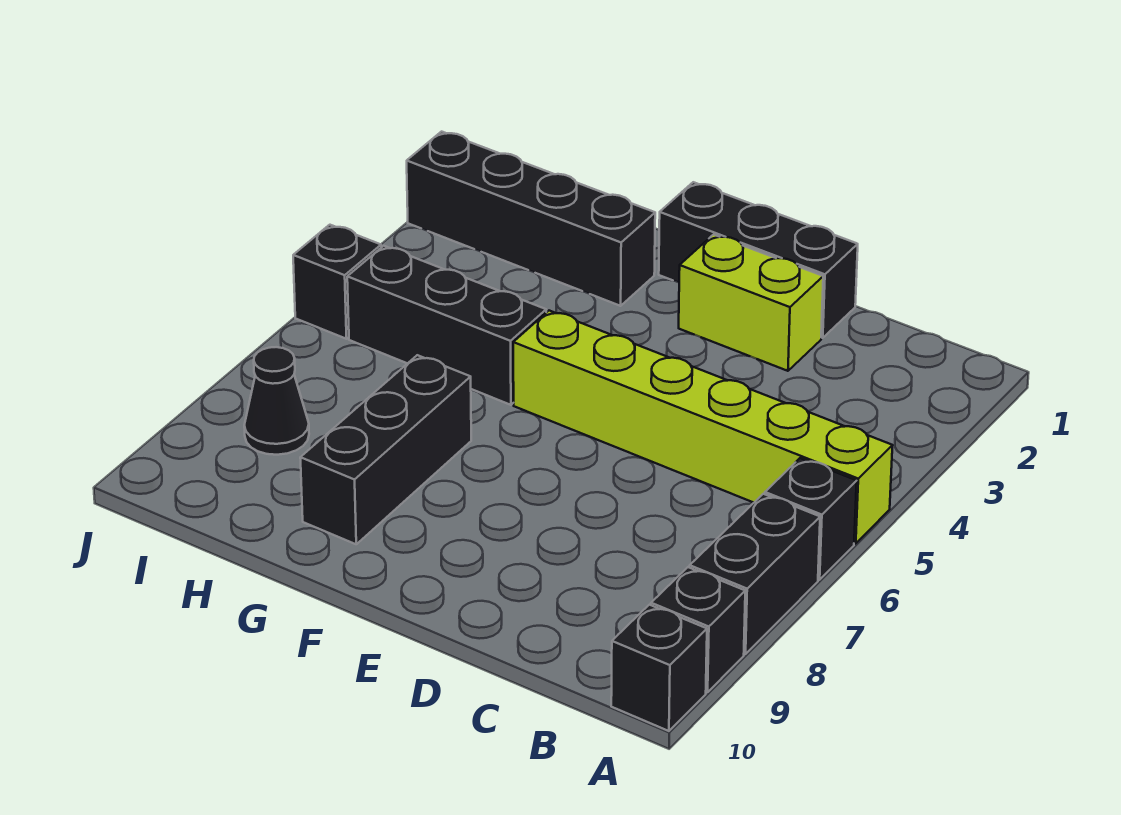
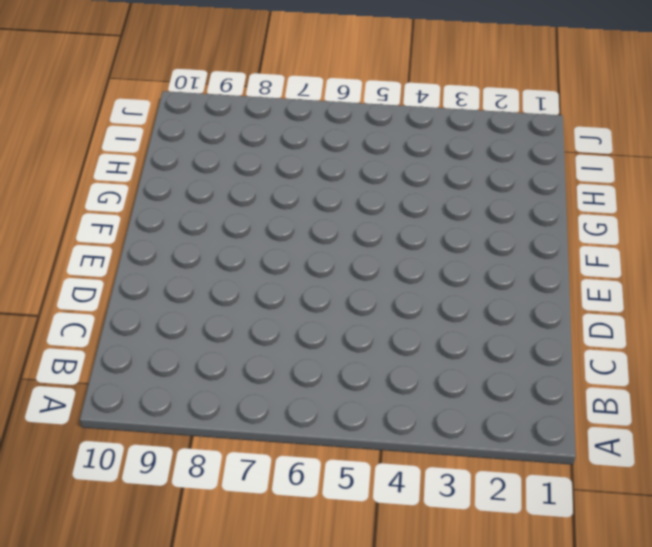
none -> lime 1x6 brick [513,311,893,543]
none -> black 1x1 brick [765,458,857,580]
none -> black 1x2 brick [690,494,820,654]

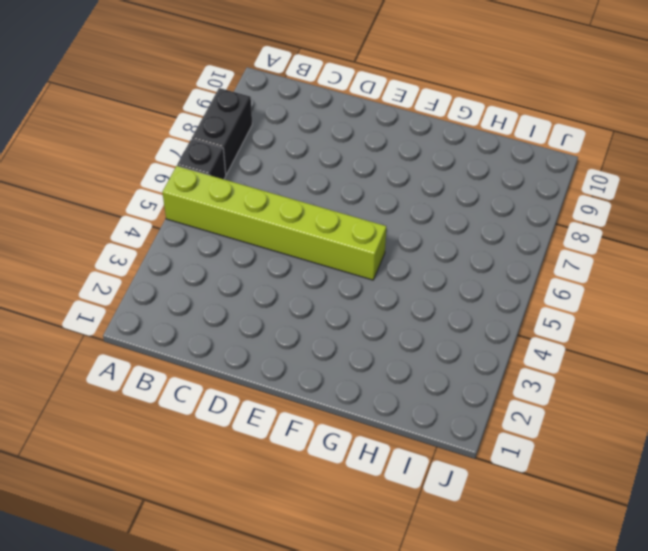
none -> black 1x1 brick [651,567,745,692]
none -> black 1x1 brick [611,605,707,731]
none -> black 1x3 brick [659,182,858,338]

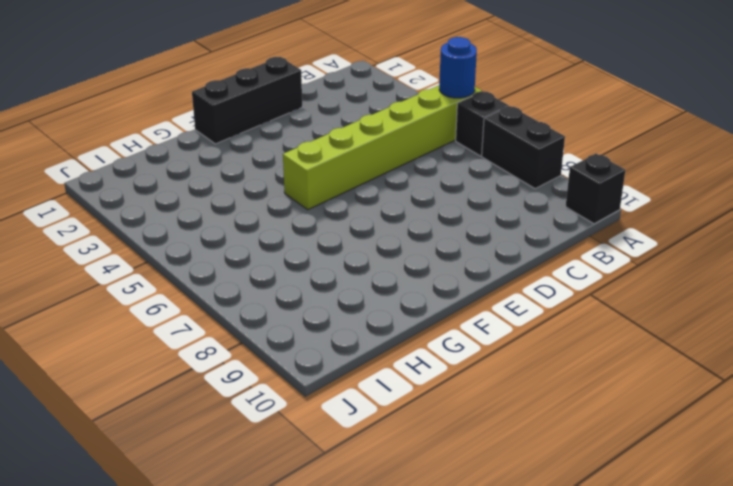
blue 1x1 round brick [439,37,477,98] -> none
none -> black 1x1 brick [651,567,745,692]
none -> lime 1x2 brick [679,235,823,371]
none -> black 1x4 brick [407,132,655,306]

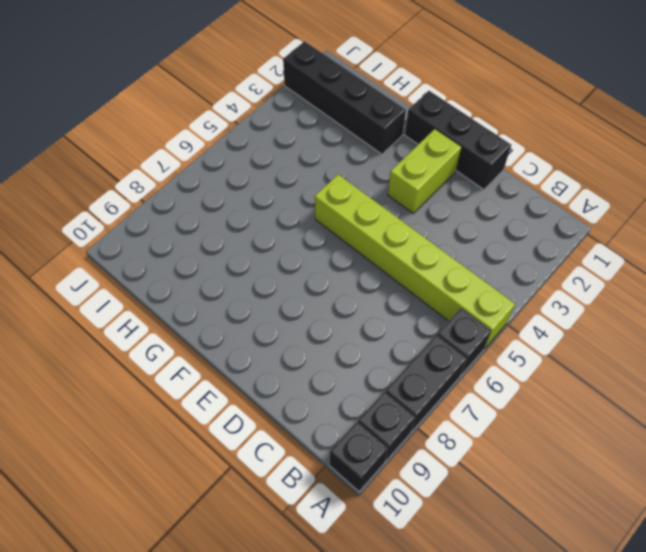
lime 1x2 brick [388,129,461,213] -> lime 1x2 brick turned to [679,235,823,371]
none -> black 1x3 brick [347,246,546,405]
none -> black 1x3 brick [300,355,471,544]
none -> black 1x1 cone [244,347,309,455]

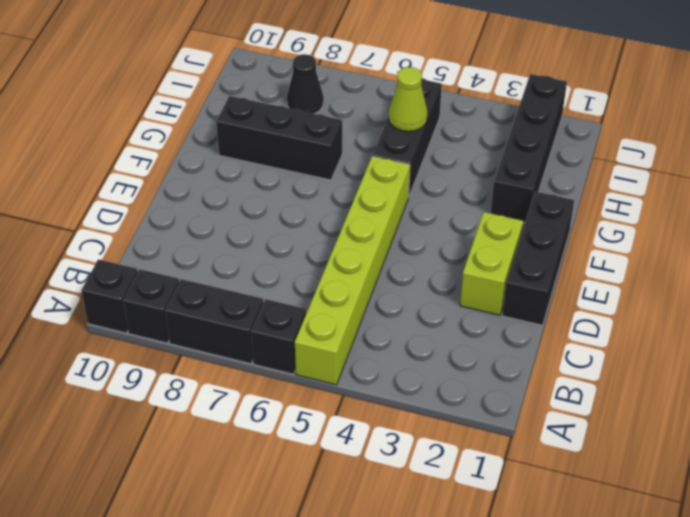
lime 1x1 cone [389,67,427,131] -> none
none -> black 1x1 brick [293,225,381,339]

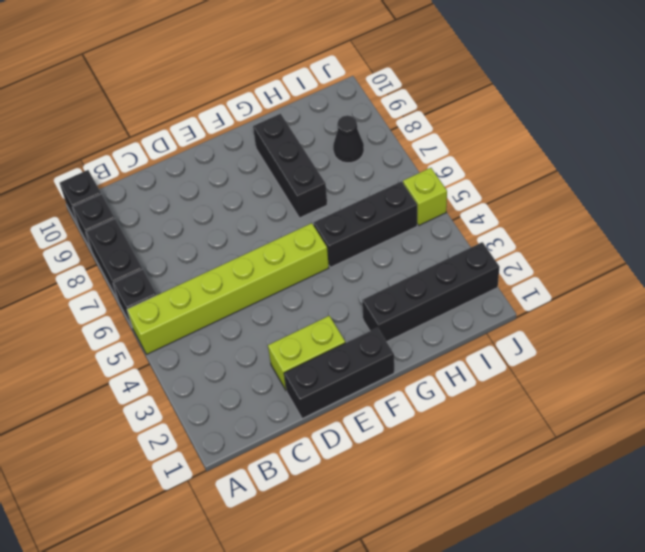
lime 1x1 brick [403,168,447,225] -> black 1x1 brick [293,225,381,339]

